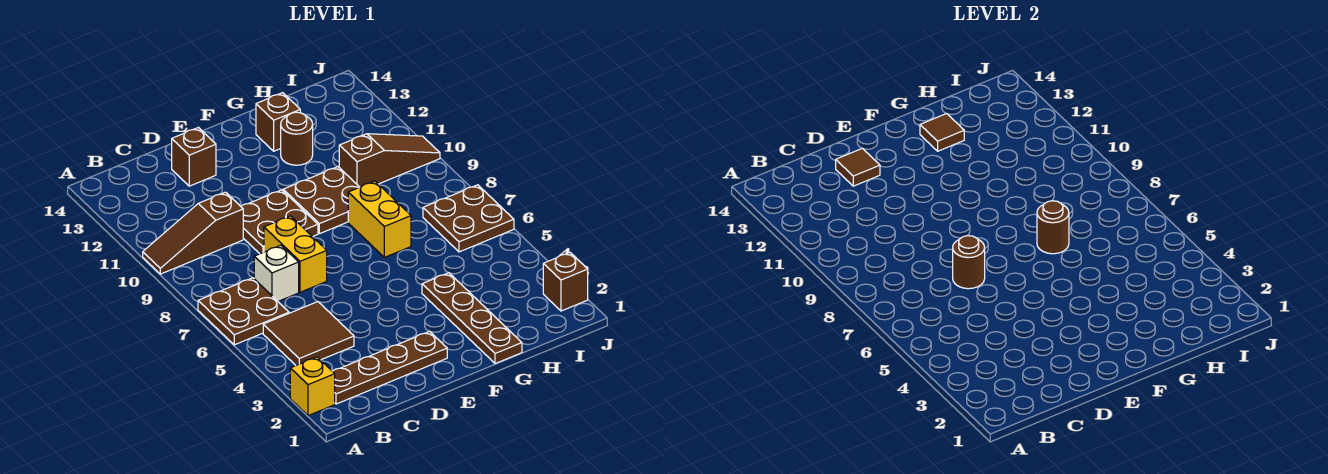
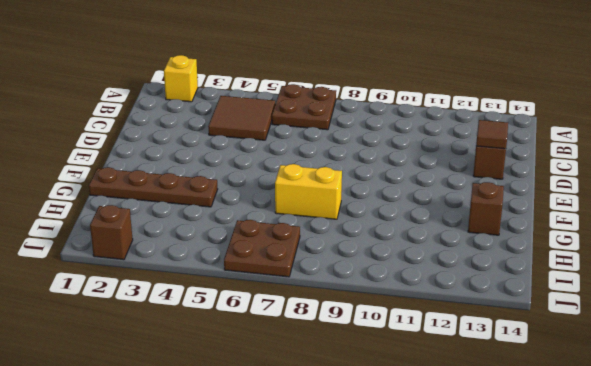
none -> brown 1x3 slope [143,192,243,274]
none -> brown 1x4 plate [332,331,447,404]
none -> white 1x1 brick [254,245,299,301]

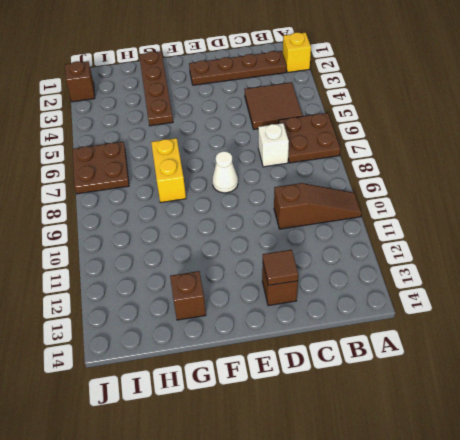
white 1x1 cone [212,151,238,193] -> none
none -> yellow 1x2 brick [264,216,327,292]
none -> brown 2x2 plate [241,190,318,254]
none -> brown 2x2 plate [283,167,359,234]

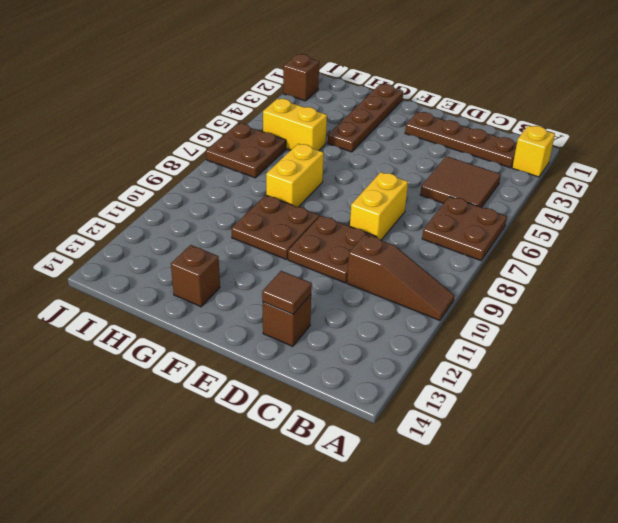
yellow 1x2 brick [263,99,327,151] -> none
none -> white 1x1 brick [254,245,299,301]
none -> brown 1x1 round brick [281,112,313,165]
none -> brown 1x3 slope [339,134,440,187]

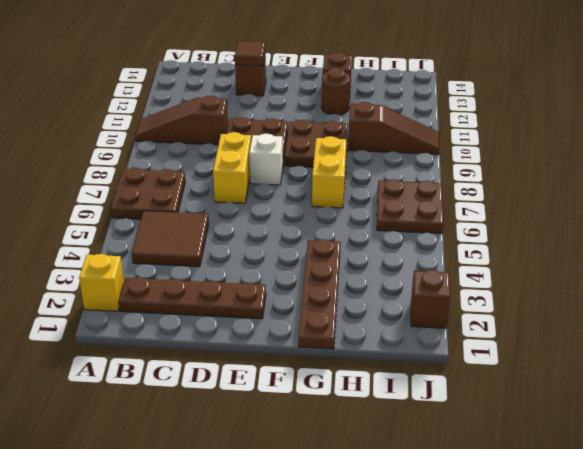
white 1x1 brick [249,134,283,185] -> white 1x1 brick moved to [254,245,299,301]
none -> brown 1x1 round brick [953,236,985,289]
none -> brown 1x1 round brick [1037,201,1069,254]
none -> brown 1x1 tile [920,114,964,151]

